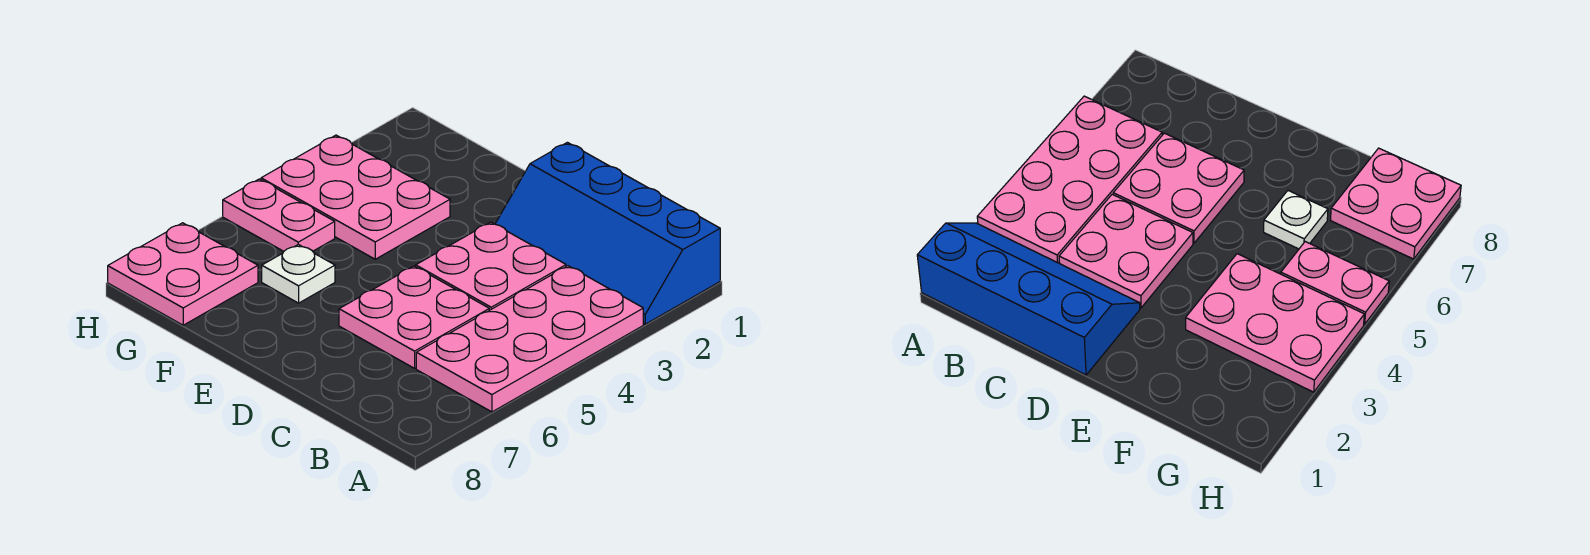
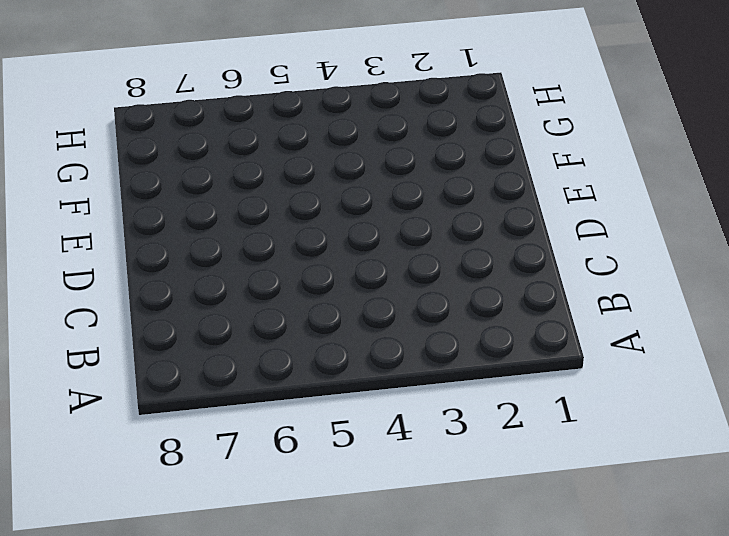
none -> blue 2x4 slope [495,142,720,324]
none -> pink 2x4 plate [416,266,643,412]

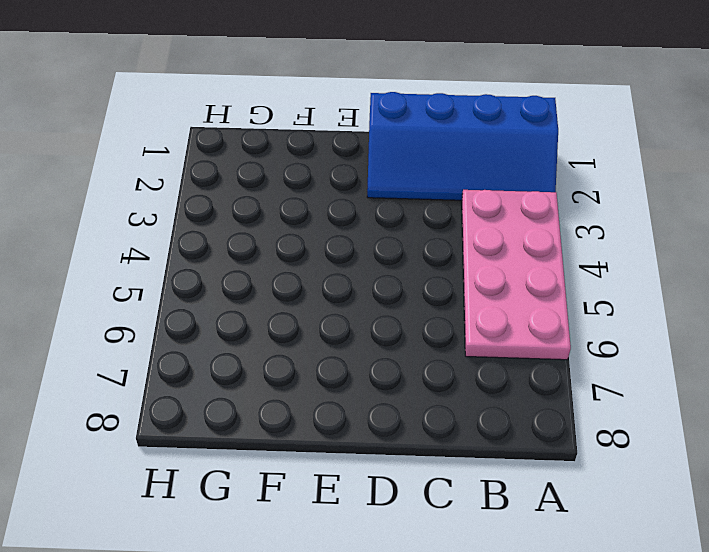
none -> pink 2x2 plate [416,222,566,310]
none -> pink 2x2 plate [339,266,489,368]

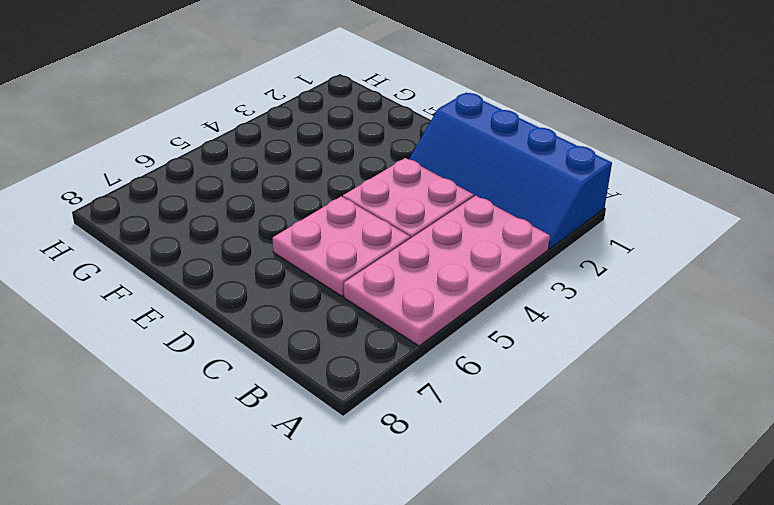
none -> pink 2x3 plate [261,135,450,259]
none -> white 1x1 plate [262,244,335,303]

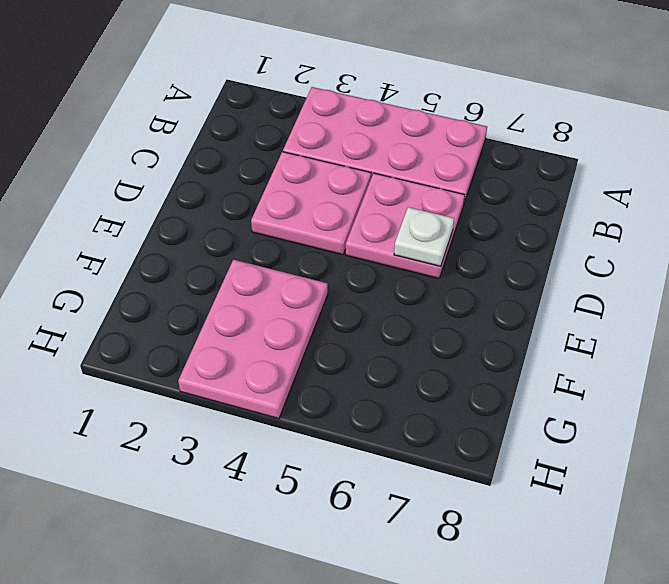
white 1x1 plate [394,207,454,266] -> white 1x1 plate moved to [262,244,335,303]
none -> blue 2x4 slope [495,142,720,324]
none -> pink 1x2 plate [223,179,335,251]

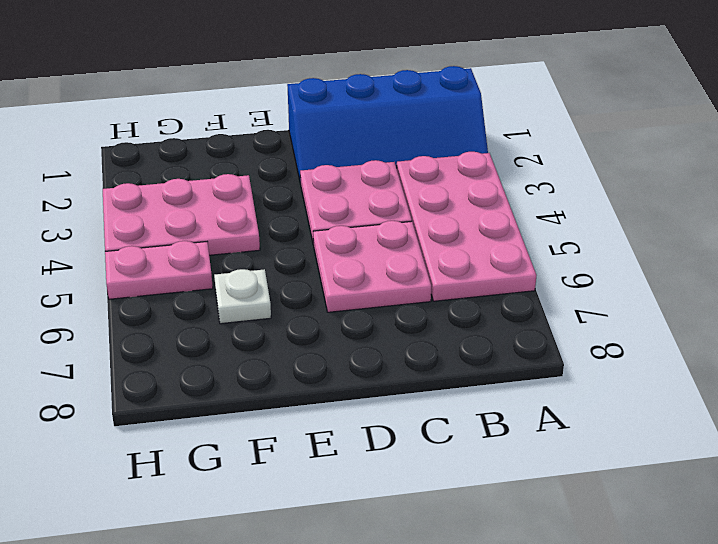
none -> pink 2x2 plate [108,223,258,325]

